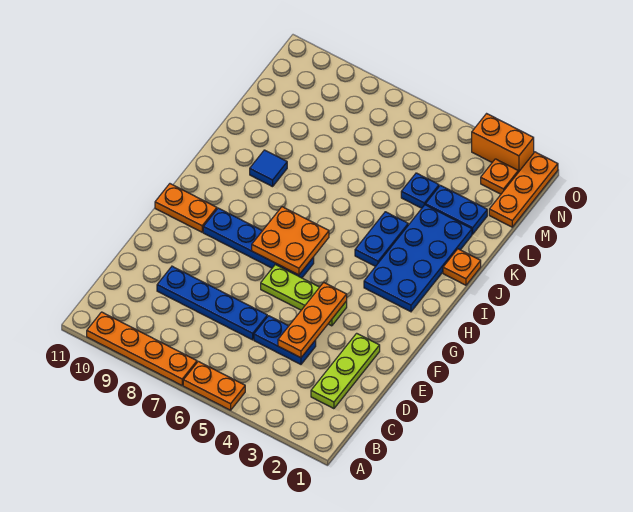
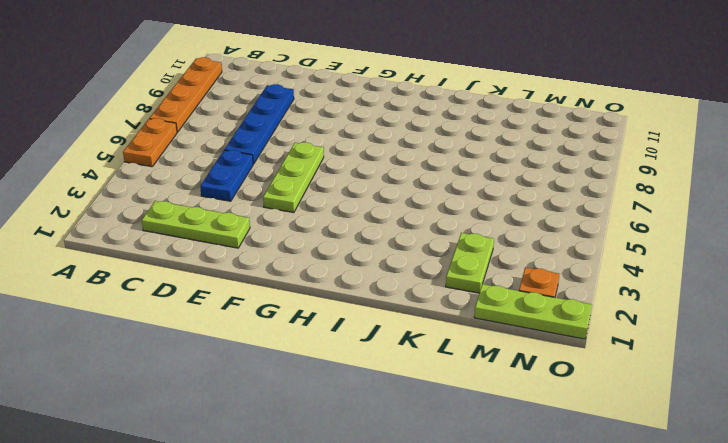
lime 1x2 plate [446,233,494,293] -> blue 1x2 plate [426,185,487,234]
lime 1x3 plate [474,284,592,339] -> orange 1x3 plate [489,152,558,227]
none -> blue 1x4 plate [203,208,314,278]
none -> orange 1x2 plate [155,184,217,232]
none -> blue 2x4 plate [364,205,472,312]

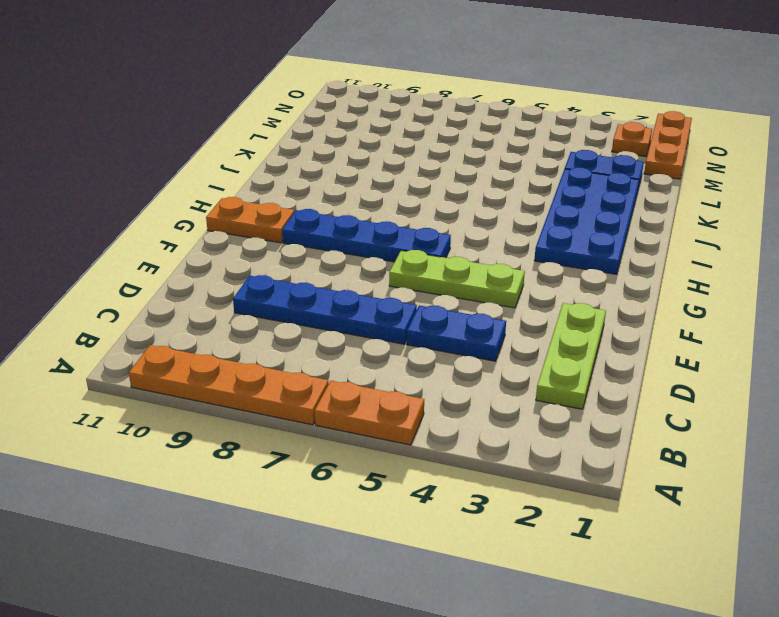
none -> blue 1x2 plate [355,212,408,267]
none -> orange 1x1 plate [443,249,481,285]
none -> blue 1x1 tile [250,150,287,187]

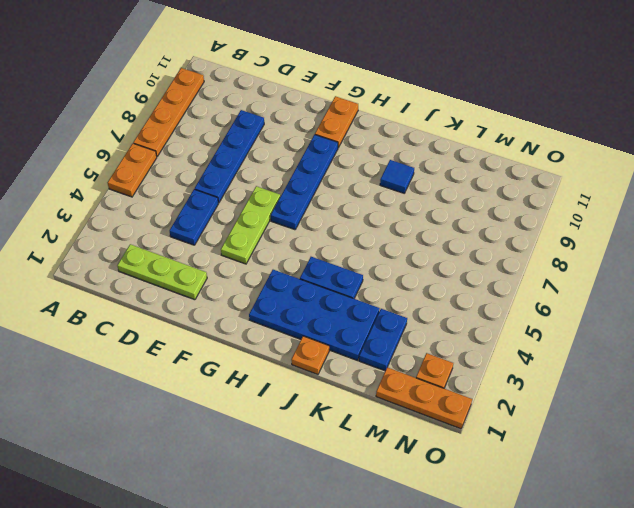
none -> blue 1x1 plate [401,173,439,208]
none -> orange 1x2 brick [472,114,534,172]
none -> orange 1x3 plate [278,282,347,358]

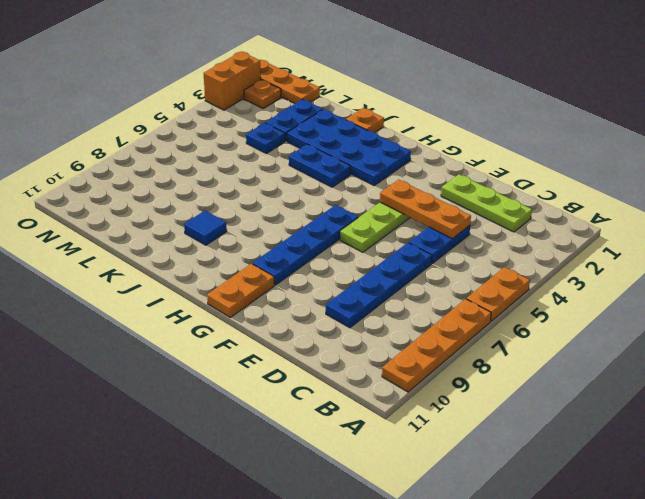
none -> orange 2x2 plate [252,207,329,275]

